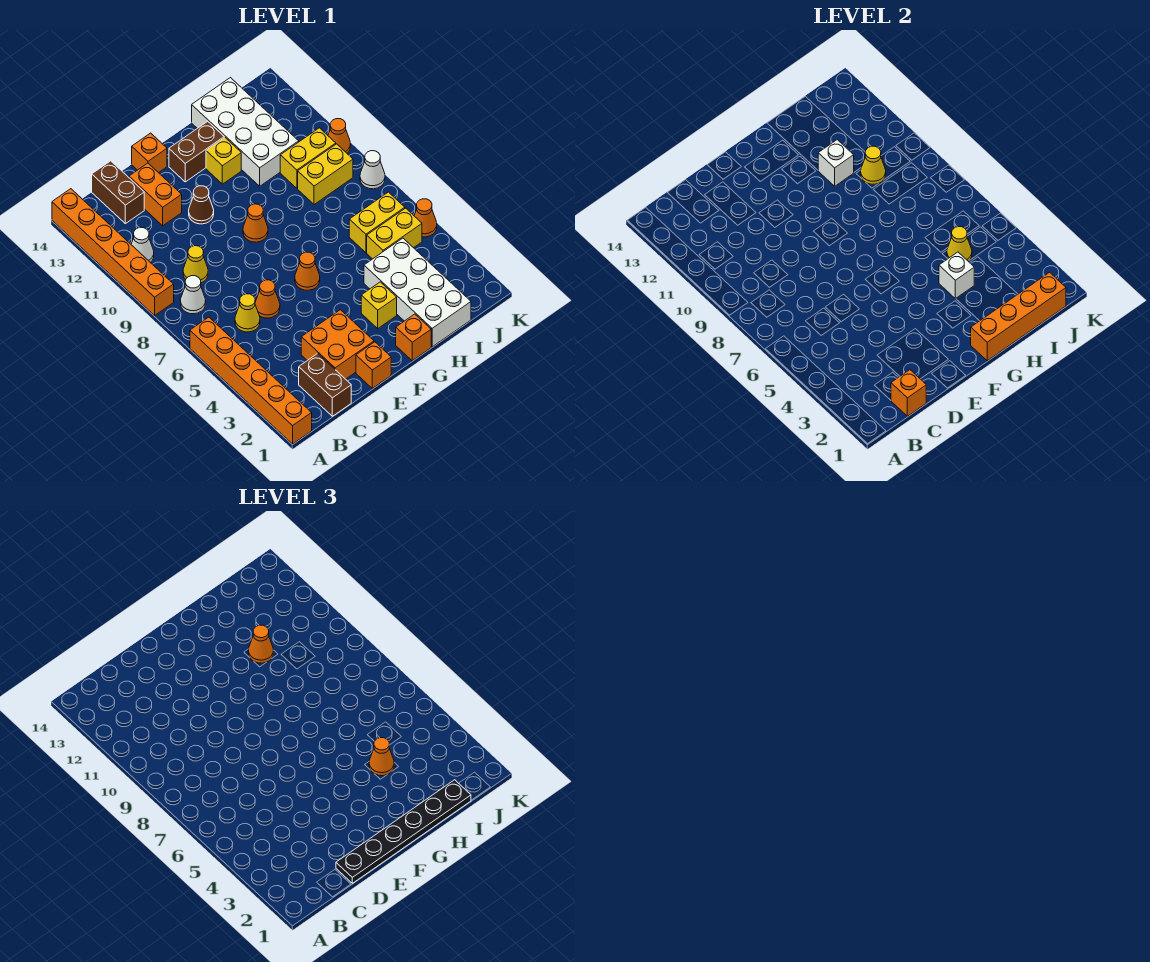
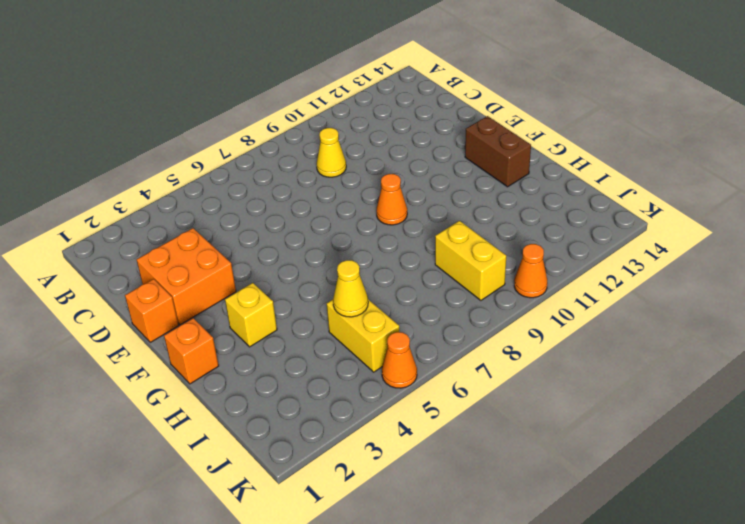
none -> orange 1x6 brick [190,317,312,444]
none -> orange 1x6 brick [52,189,174,315]
none -> white 1x1 cone [181,276,206,314]
none -> white 1x1 cone [131,227,154,262]

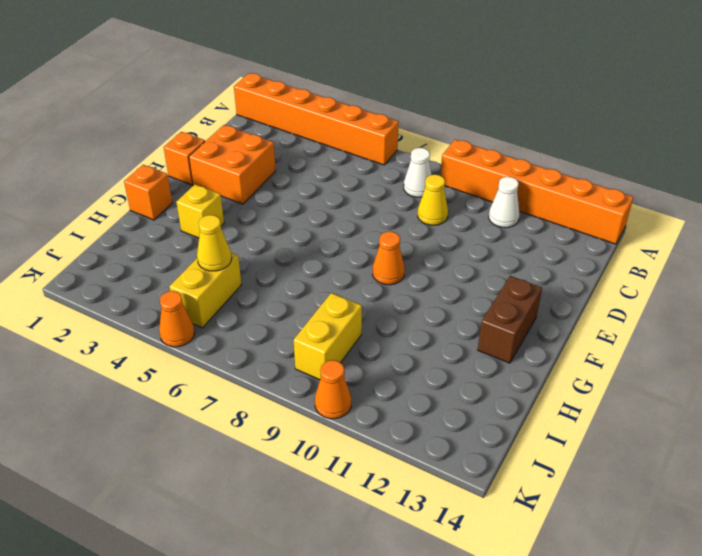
none -> brown 1x2 brick [299,354,351,416]
none -> yellow 1x1 cone [235,294,260,332]
none -> brown 1x2 brick [92,161,144,224]
none -> orange 1x1 cone [255,280,280,318]

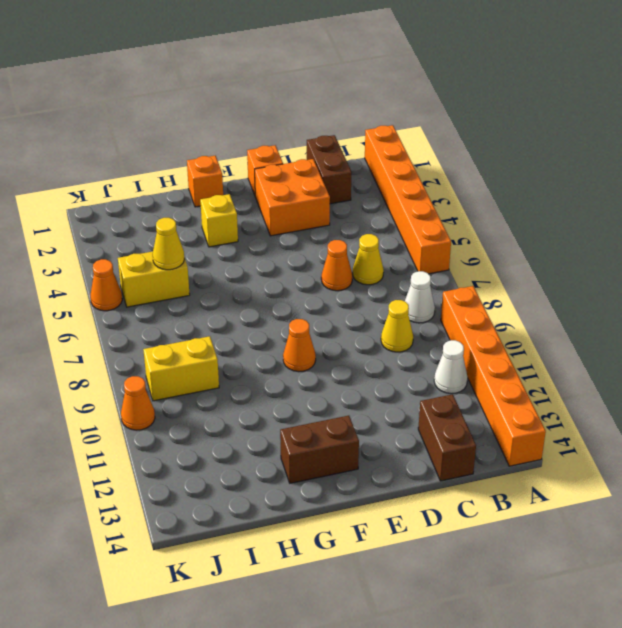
none -> orange 1x2 brick [129,163,182,226]
none -> brown 1x1 cone [189,186,214,224]
none -> orange 1x1 brick [132,133,167,173]
none -> orange 1x1 cone [295,252,320,290]

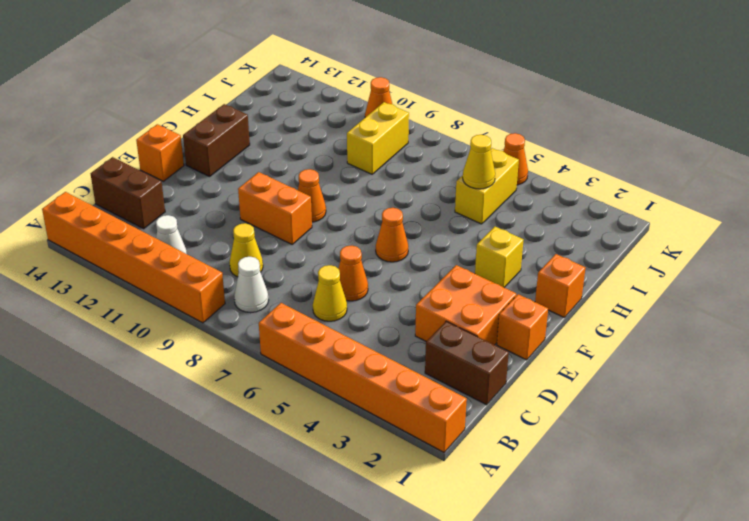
orange 1x2 brick [238,172,312,244] -> orange 1x2 brick moved to [129,163,182,226]
none -> brown 1x1 cone [189,186,214,224]
none -> yellow 1x1 brick [206,138,241,184]
none -> white 2x4 brick [364,238,471,347]
none -> white 2x4 brick [192,78,299,186]

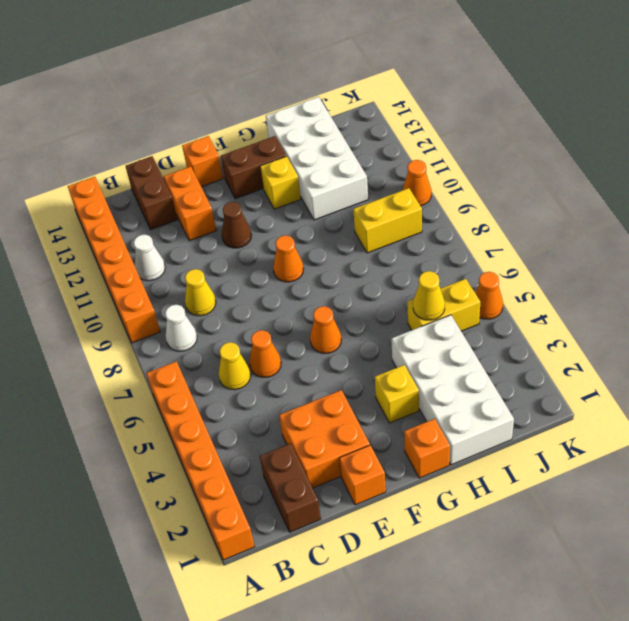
none -> yellow 1x2 brick [349,192,405,253]
none -> yellow 1x2 brick [280,128,336,188]
none -> white 1x1 cone [360,151,385,189]
none -> orange 1x1 brick [891,370,926,416]

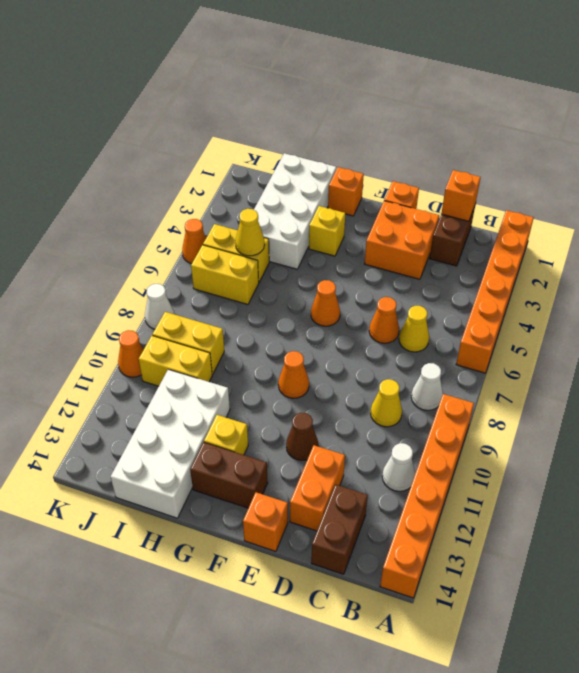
none -> orange 1x4 brick [971,272,1066,361]
none -> white 1x1 brick [939,252,974,299]
none -> white 1x1 brick [818,140,854,186]
none -> yellow 1x1 cone [861,146,886,184]

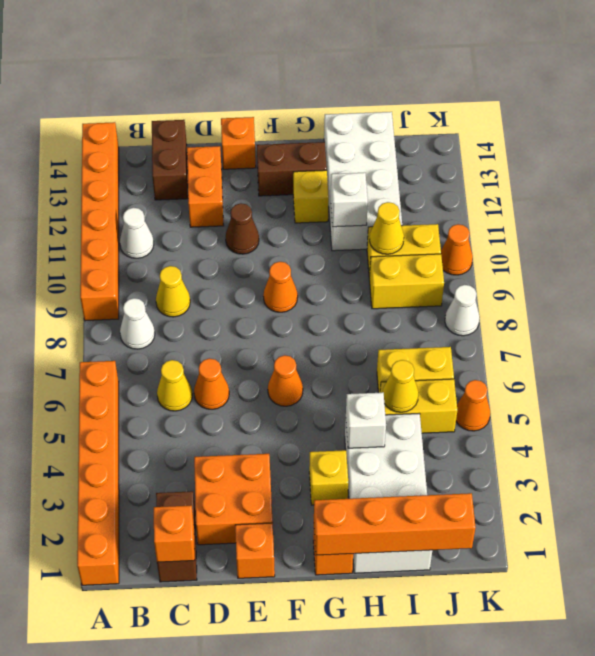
none -> black 1x6 plate [336,780,471,883]
none -> orange 1x1 cone [369,738,394,776]
none -> orange 1x1 cone [248,625,273,663]

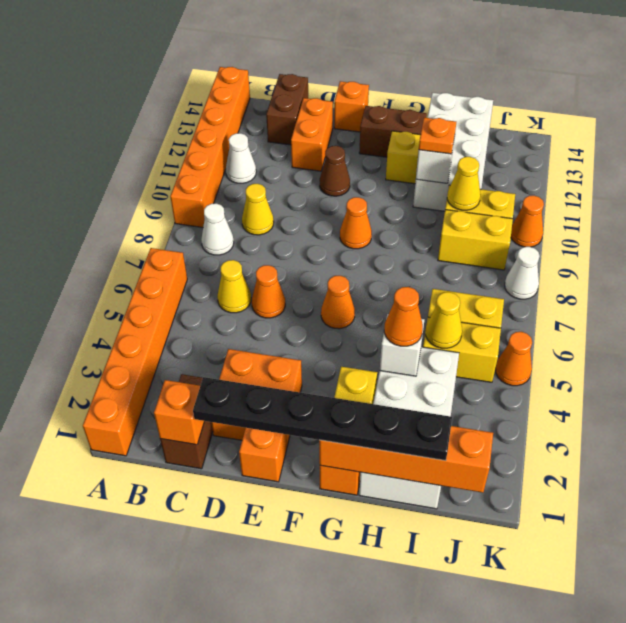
orange 1x1 plate [419,118,456,154] -> orange 1x1 cone [248,625,273,663]

